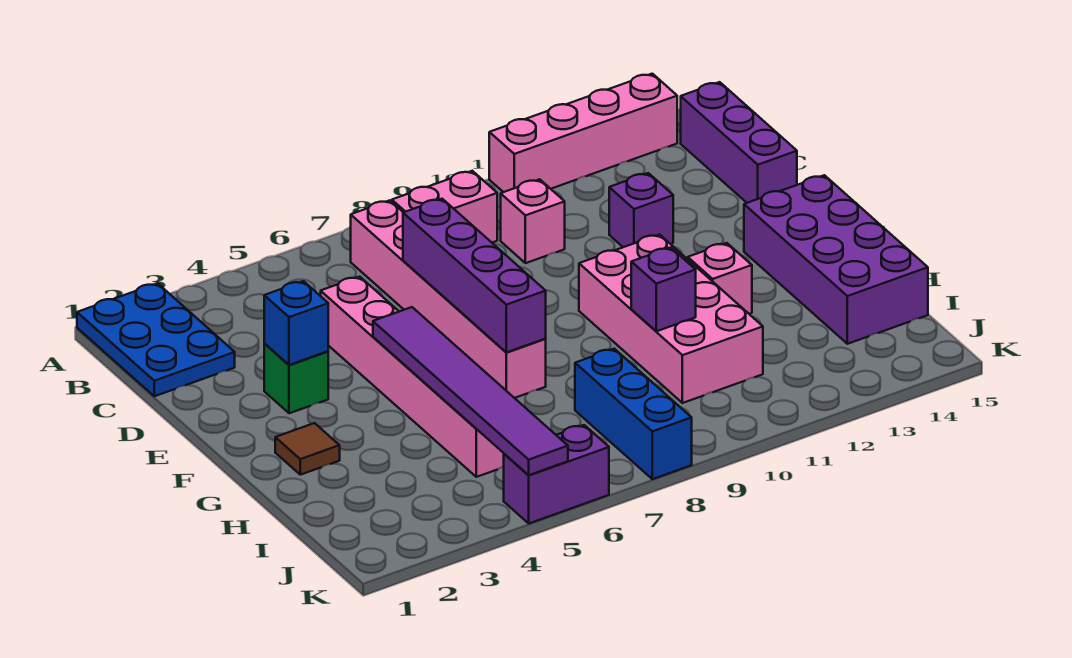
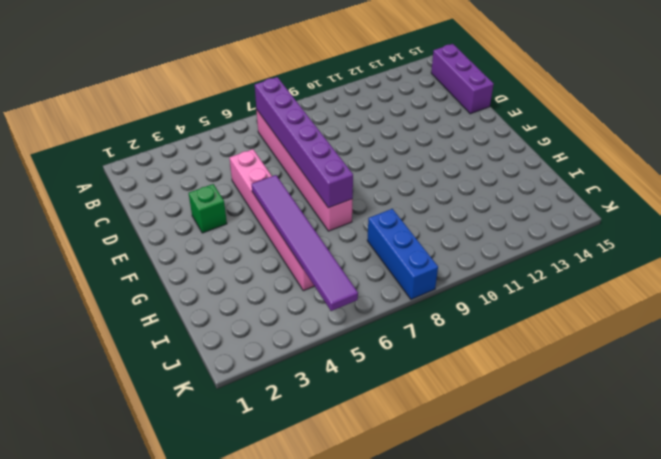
purple 1x6 brick [255,77,353,208] -> purple 1x4 brick [403,199,546,352]
none -> blue 2x3 plate [77,283,235,396]
none -> pink 1x4 brick [489,74,677,192]
none -> pink 1x2 brick [392,171,497,242]

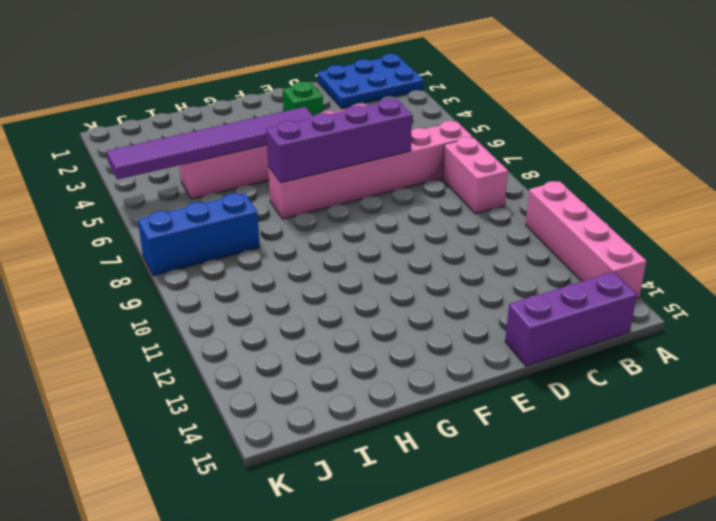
none -> pink 1x1 brick [501,179,565,263]
none -> purple 1x1 brick [609,173,673,247]
none -> pink 2x4 brick [579,234,763,403]

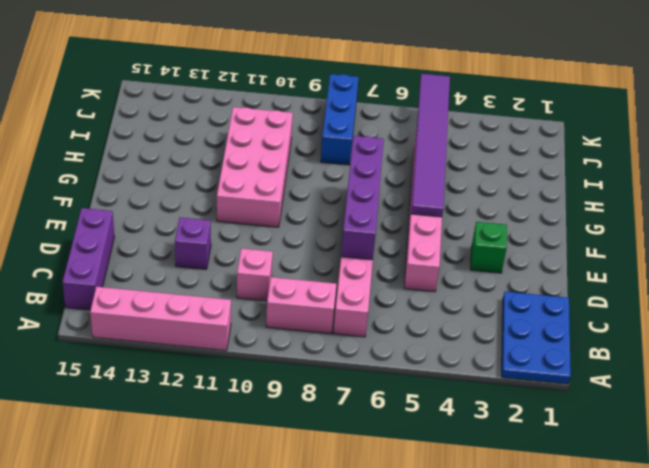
none -> purple 2x4 brick [744,175,928,344]
none -> brown 1x1 tile [275,423,340,475]
none -> pink 1x1 brick [688,243,752,314]

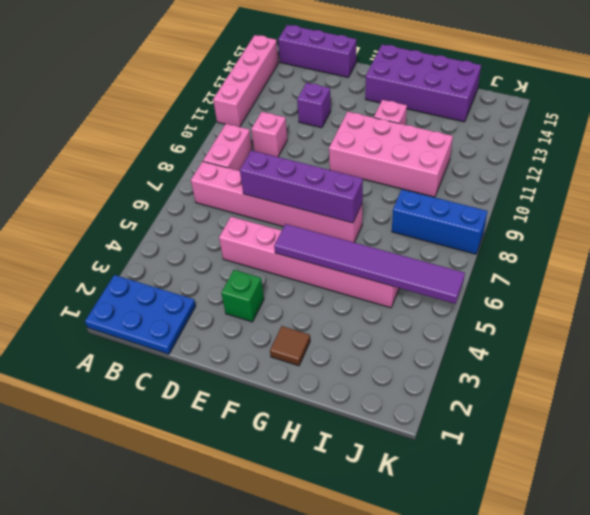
none -> purple 1x2 brick [504,425,609,523]
none -> blue 1x1 brick [264,281,328,365]
none -> purple 1x1 brick [631,248,696,331]

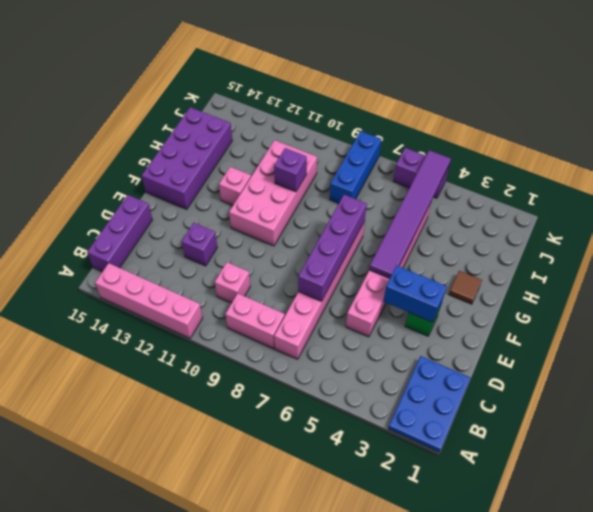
blue 1x2 brick [384,266,447,322] -> blue 1x1 brick [264,281,328,365]

